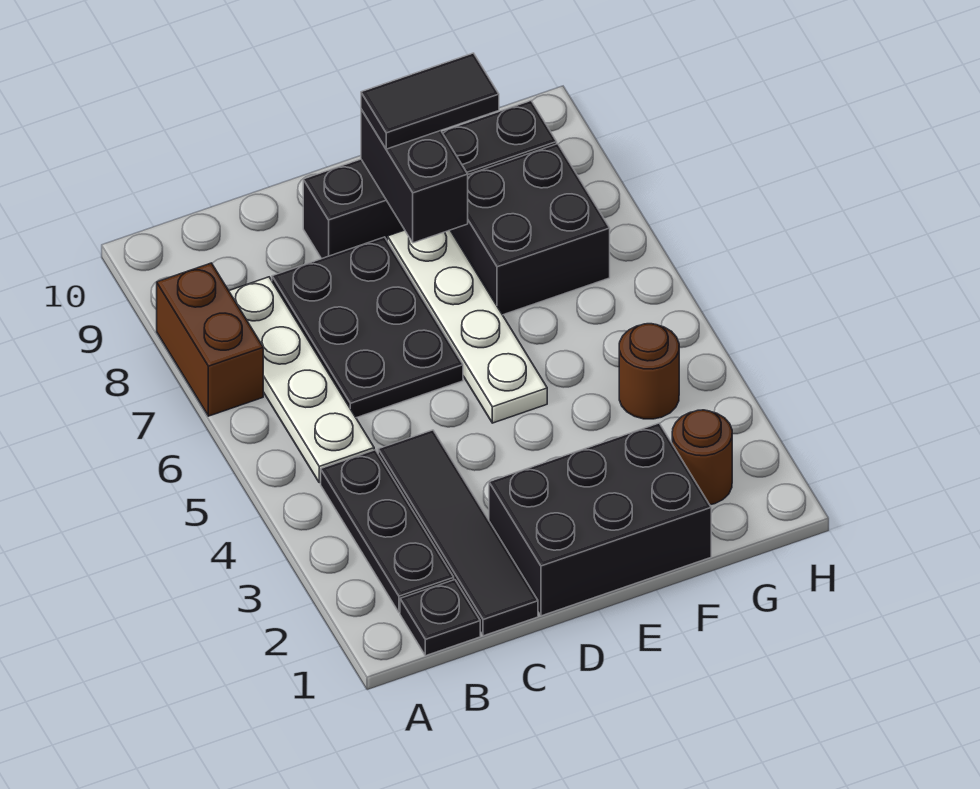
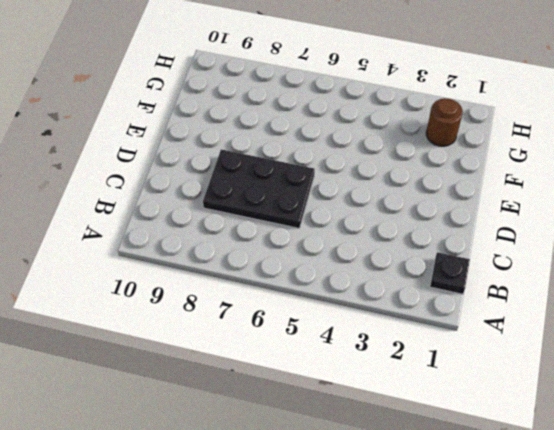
none -> brown 1x2 brick [157,263,263,416]
none -> black 1x3 plate [321,450,454,612]
none -> white 1x4 plate [229,277,374,483]

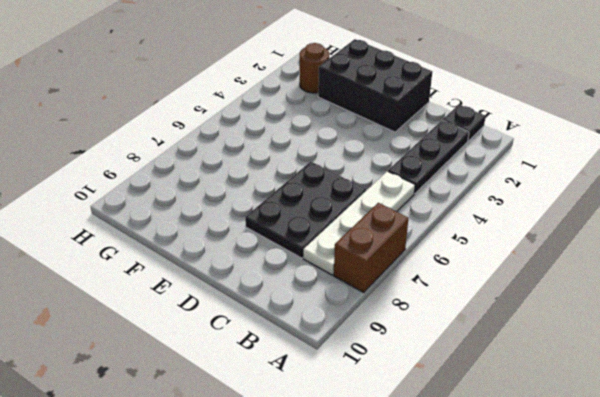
none -> black 1x4 tile [378,430,538,636]
none -> black 1x4 brick [303,101,557,259]
none -> white 1x4 plate [387,230,547,423]

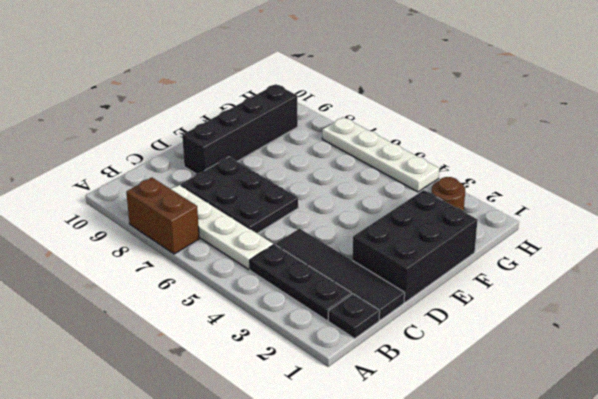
white 1x4 plate [322,117,439,192] -> white 1x4 plate moved to [387,230,547,423]
none -> black 2x2 brick [451,144,610,315]
none -> brown 1x1 round brick [619,324,679,419]
none -> black 1x2 brick [361,109,468,243]

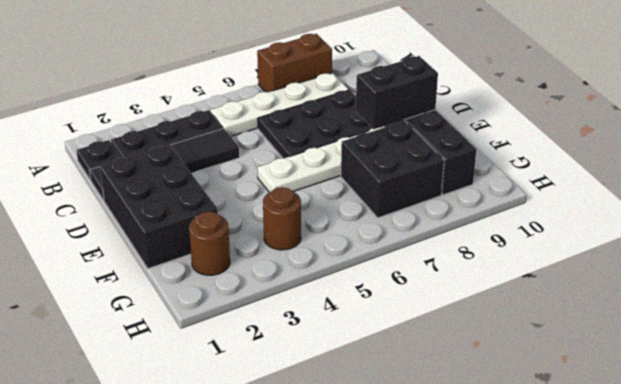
none -> black 1x2 tile [361,53,499,149]

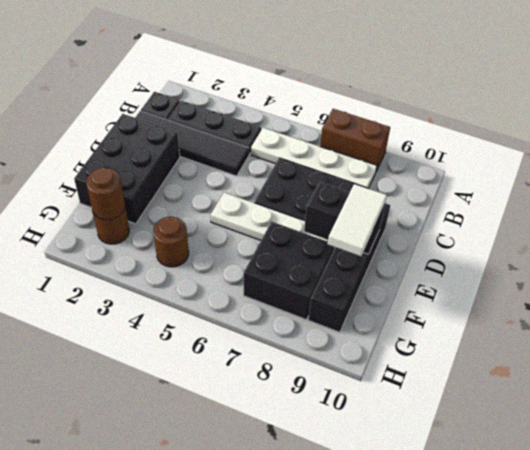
white 1x2 tile [328,184,387,256] -> black 1x2 tile [361,53,499,149]
brown 1x1 round brick [86,168,125,220] -> none

